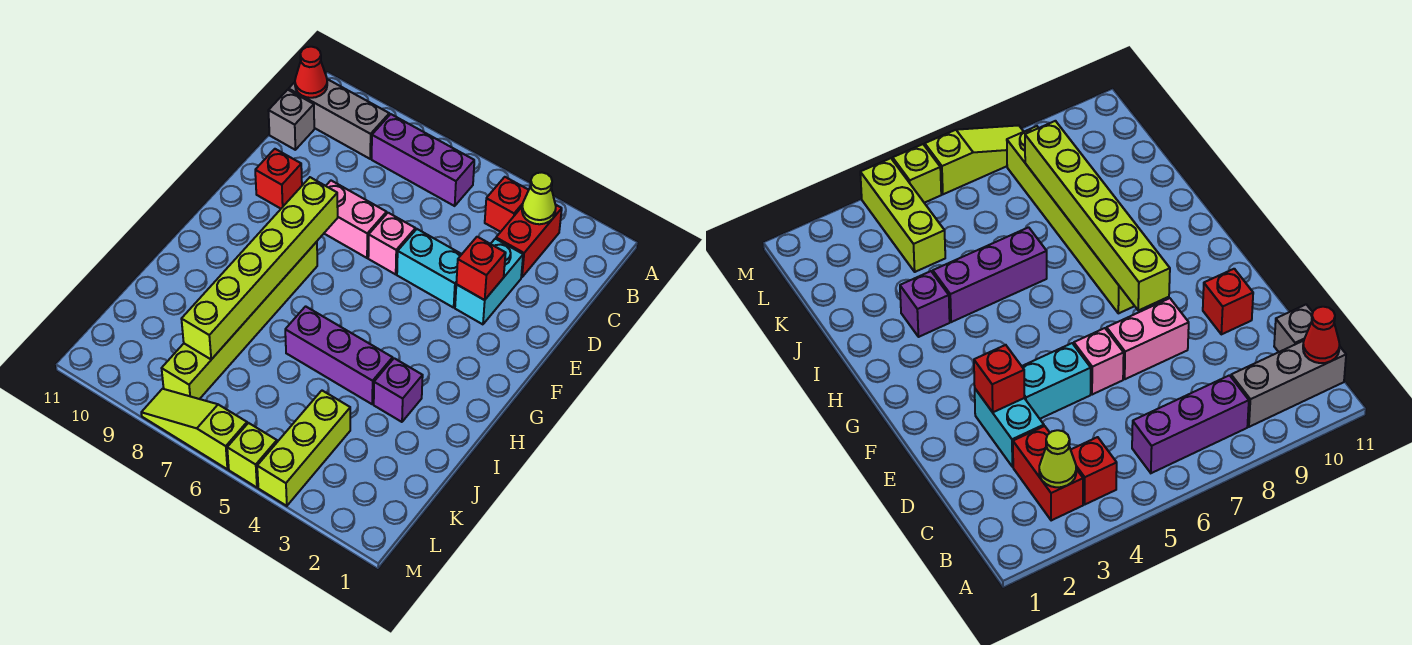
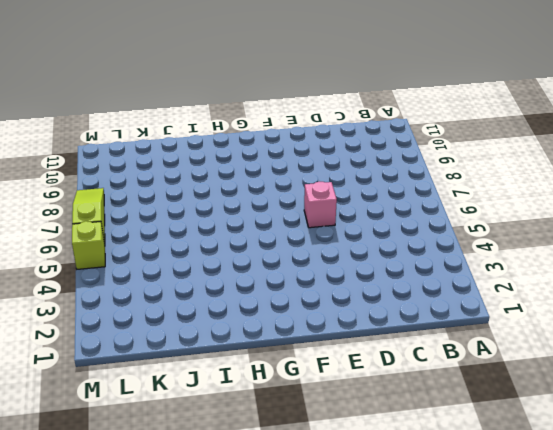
none -> red 1x2 brick [496,205,562,277]
none -> red 1x1 brick [485,177,529,232]
none -> purple 1x3 brick [372,114,474,206]

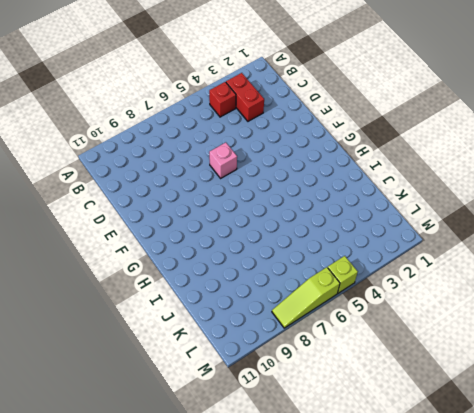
none -> purple 1x3 brick [372,114,474,206]
none -> grey 1x3 brick [289,79,389,159]
none -> grey 1x1 brick [268,90,314,150]

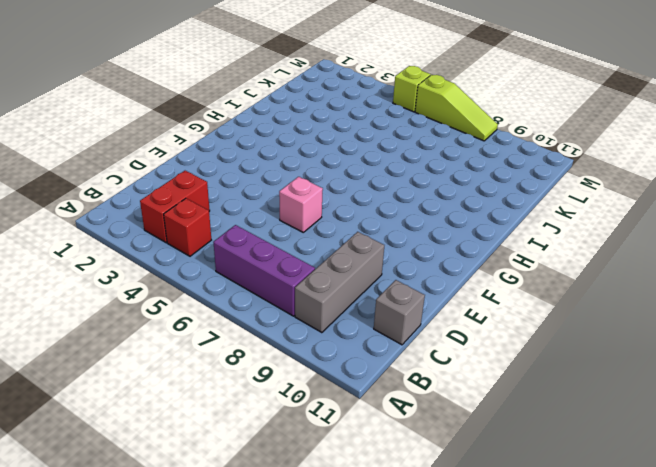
grey 1x3 brick [295,232,384,333] -> grey 1x3 brick turned to [289,79,389,159]
none -> cyan 1x2 brick [455,239,523,324]
none -> cyan 1x2 brick [397,229,462,308]
none -> pink 1x2 brick [324,181,387,258]

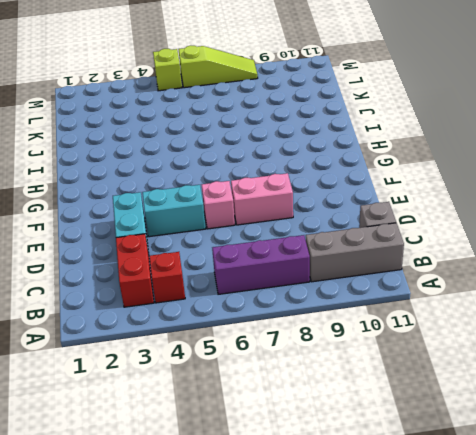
none -> red 1x1 brick [255,149,302,209]
none -> lime 1x6 brick [162,242,317,399]
none -> purple 1x1 brick [374,358,423,422]

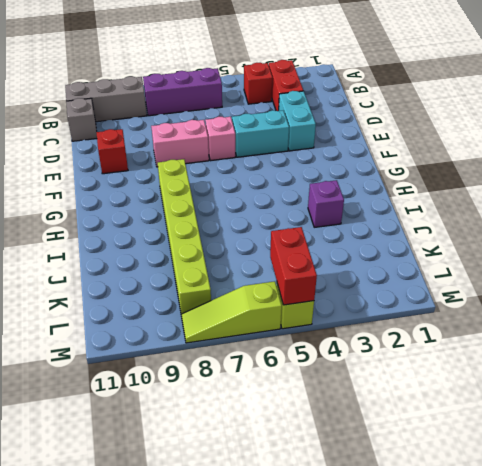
red 1x2 brick [270,227,317,305] -> none
none -> purple 1x3 brick [285,306,393,404]
none -> lime 1x3 brick [257,391,350,506]
none -> lime 1x1 cone [522,173,556,224]

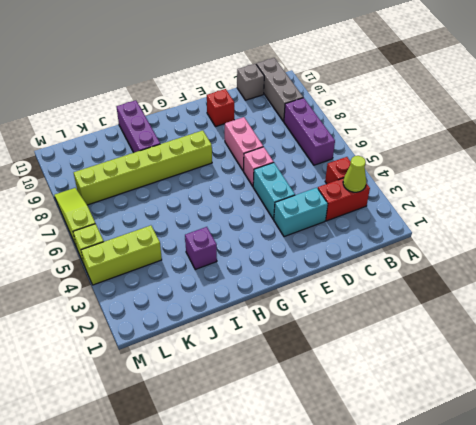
purple 1x3 brick [116,100,160,153] -> purple 1x3 brick moved to [285,306,393,404]
none -> red 1x1 cone [295,47,327,98]
none -> red 1x1 brick [456,237,506,300]
none -> lime 1x6 brick [182,177,338,359]

